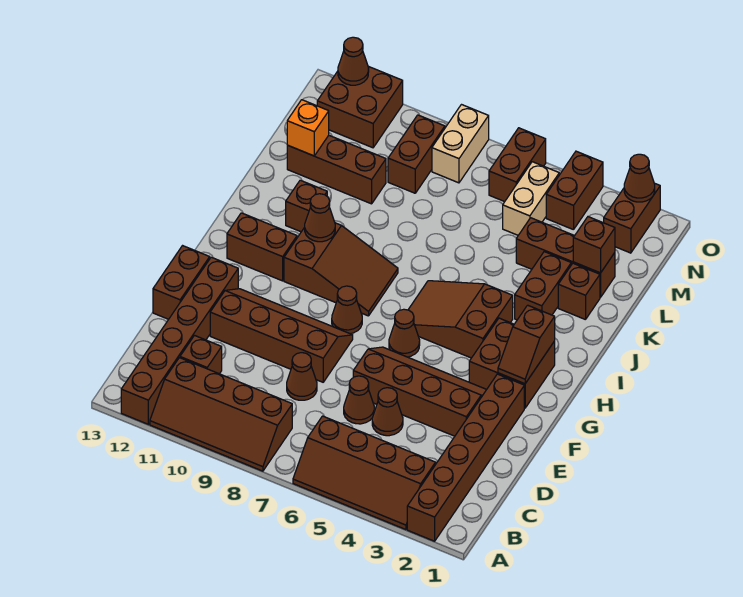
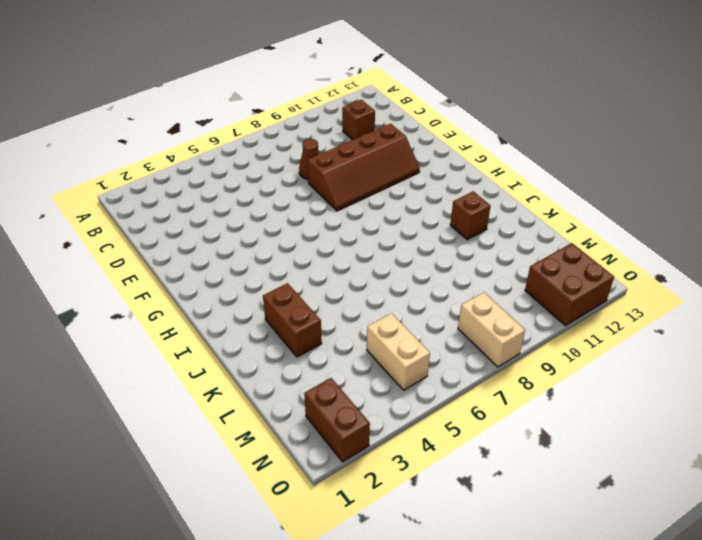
none -> brown 1x6 brick [407,374,524,541]
none -> brown 2x4 slope [293,416,436,530]
none -> brown 2x4 slope [150,358,292,471]
none -> brown 1x6 brick [121,257,238,424]

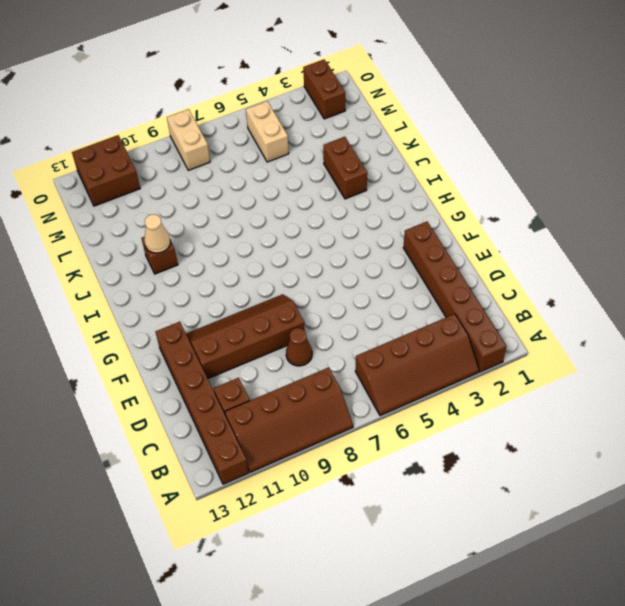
tan 1x1 cone [144,214,170,253] -> none
none -> brown 1x1 cone [372,388,403,436]
none -> brown 1x1 cone [344,376,374,424]
none -> brown 2x4 slope [353,347,487,436]
none -> brown 1x2 brick [153,246,210,319]

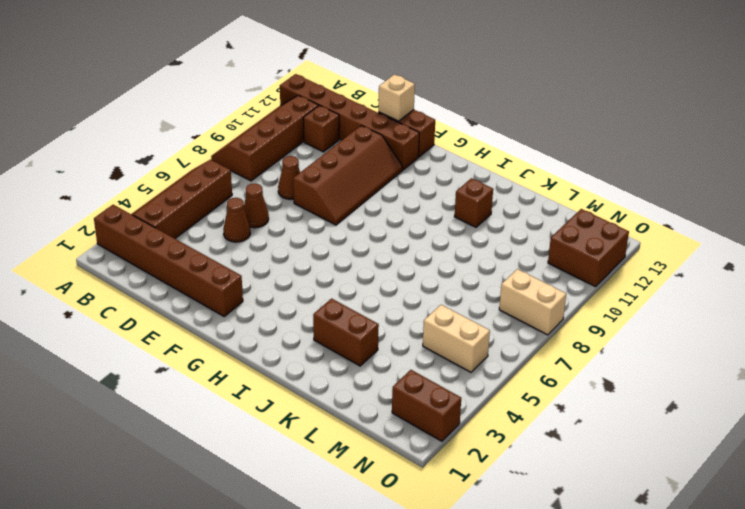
tan 1x1 brick [378,74,415,121] -> none
none -> brown 2x4 slope [353,347,487,436]
none -> brown 2x2 brick [469,318,555,408]
none -> brown 1x1 cone [389,309,420,357]
none -> brown 1x1 cone [332,286,362,334]

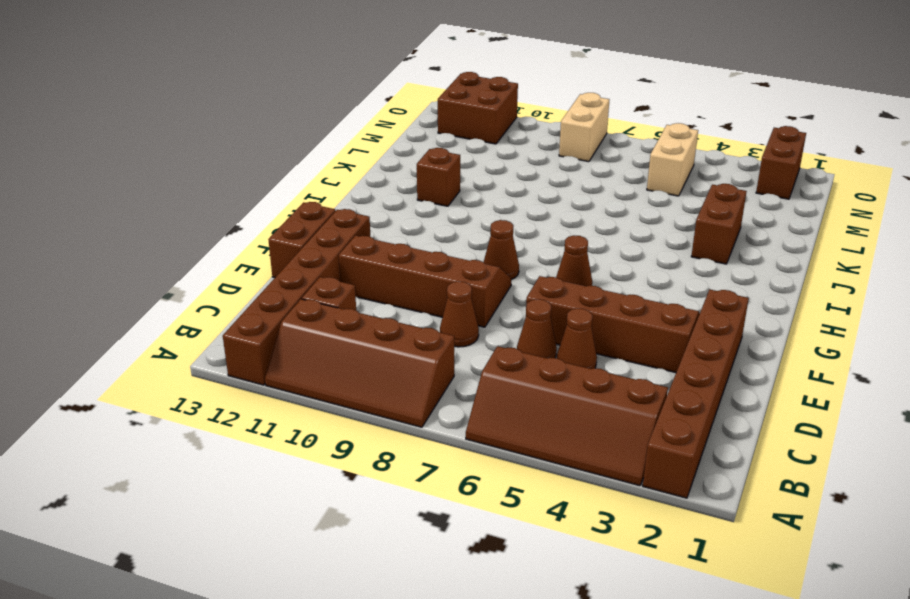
none -> brown 2x2 brick [469,318,555,408]
none -> brown 2x3 slope [408,281,513,358]
none -> brown 2x3 slope [284,223,398,316]
none -> brown 1x2 brick [227,213,297,281]

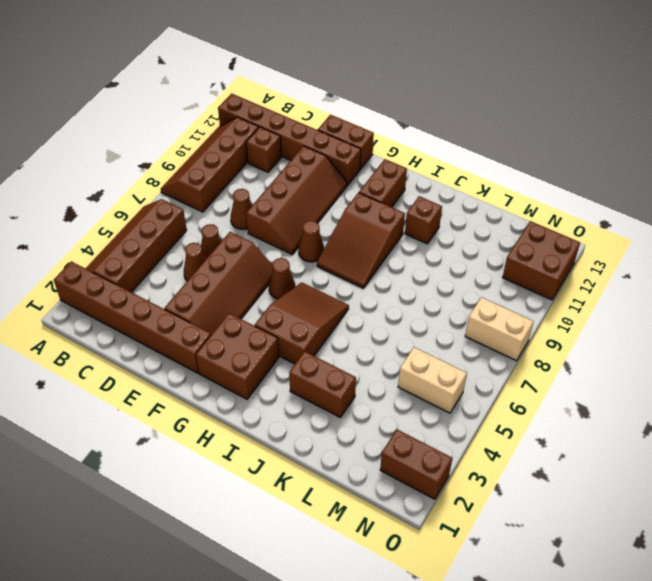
none -> brown 1x1 brick [558,263,600,320]
none -> brown 1x3 brick [516,218,615,297]
none -> brown 1x3 brick [287,135,386,204]
none -> brown 1x2 brick [388,115,445,193]

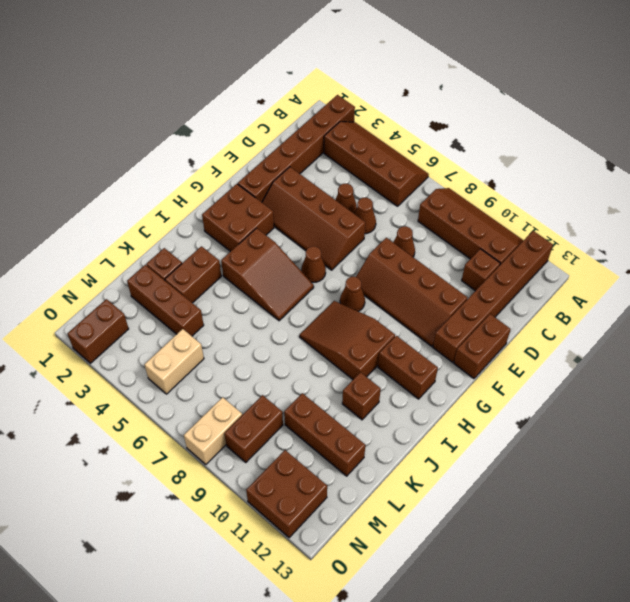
none -> brown 1x2 brick [546,151,603,230]
none -> brown 1x2 brick [489,128,546,202]
none -> brown 1x2 slope [498,305,555,384]
none -> brown 1x1 cone [305,194,335,242]

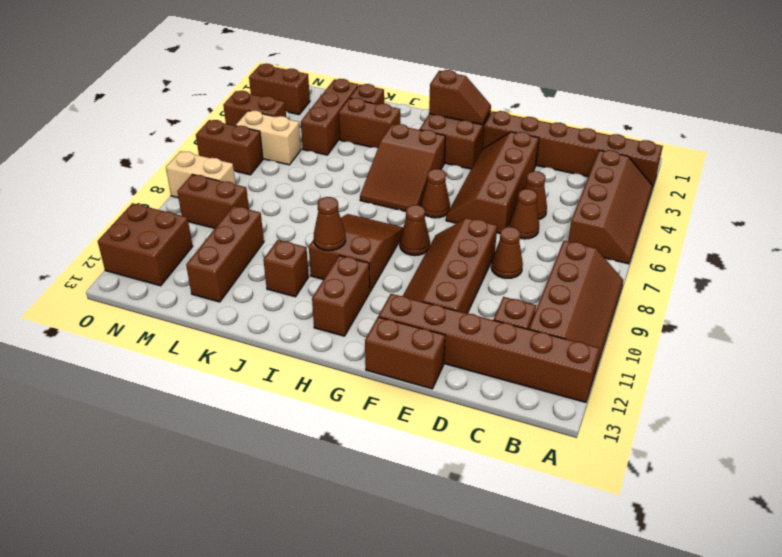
none -> brown 1x1 brick [573,217,615,273]
none -> orange 1x1 brick [287,100,329,156]
none -> brown 1x1 cone [624,154,655,202]
none -> brown 1x1 cone [338,37,369,85]

